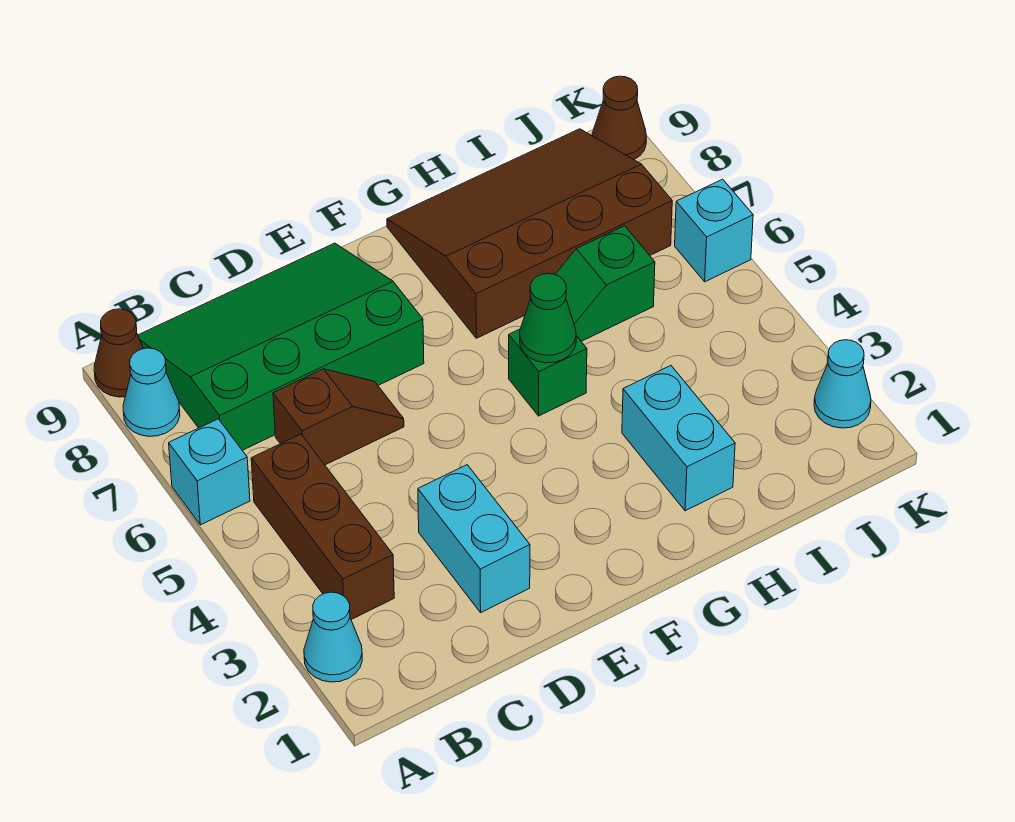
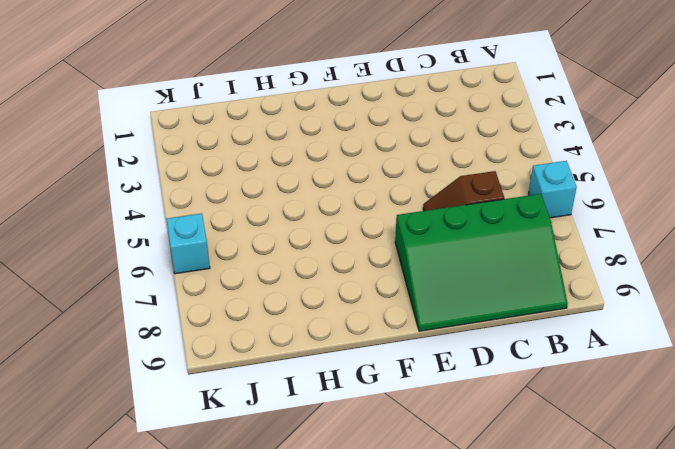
none -> cyan 1x1 cone [304,592,362,682]
none -> cyan 1x1 cone [123,348,180,436]
none -> brown 1x1 cone [94,309,144,397]

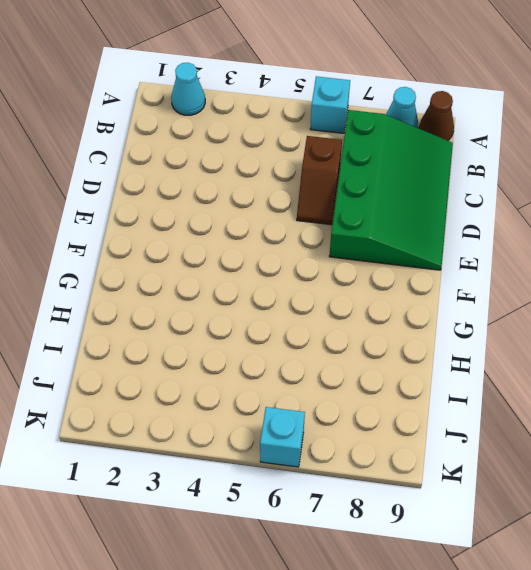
none -> brown 1x3 brick [251,434,394,619]
none -> cyan 1x2 brick [418,465,530,612]
none -> green 1x1 brick [509,329,587,416]

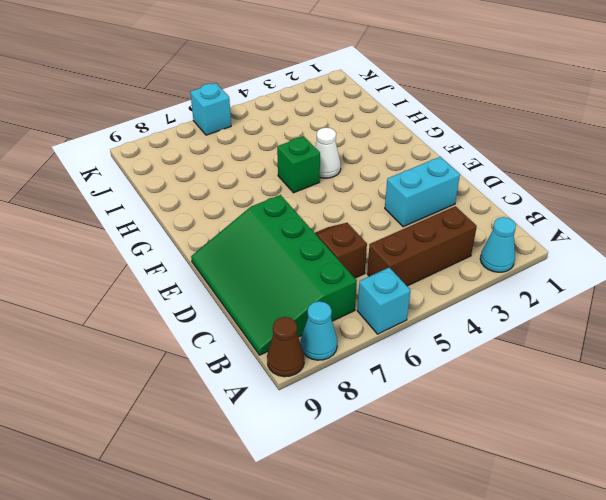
white 1x1 cone [315,128,341,178] -> none
none -> brown 3x4 slope [387,129,672,338]
none -> cyan 1x2 brick [622,366,735,511]
none -> green 1x2 slope [555,226,655,341]

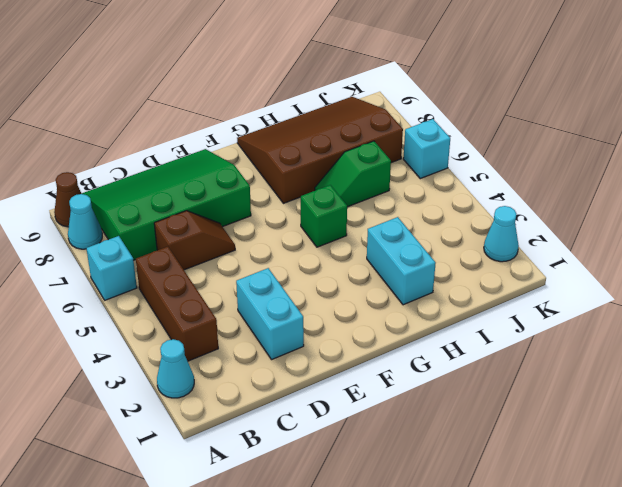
none -> brown 1x1 cone [592,76,646,160]
none -> green 1x1 cone [520,274,576,363]

